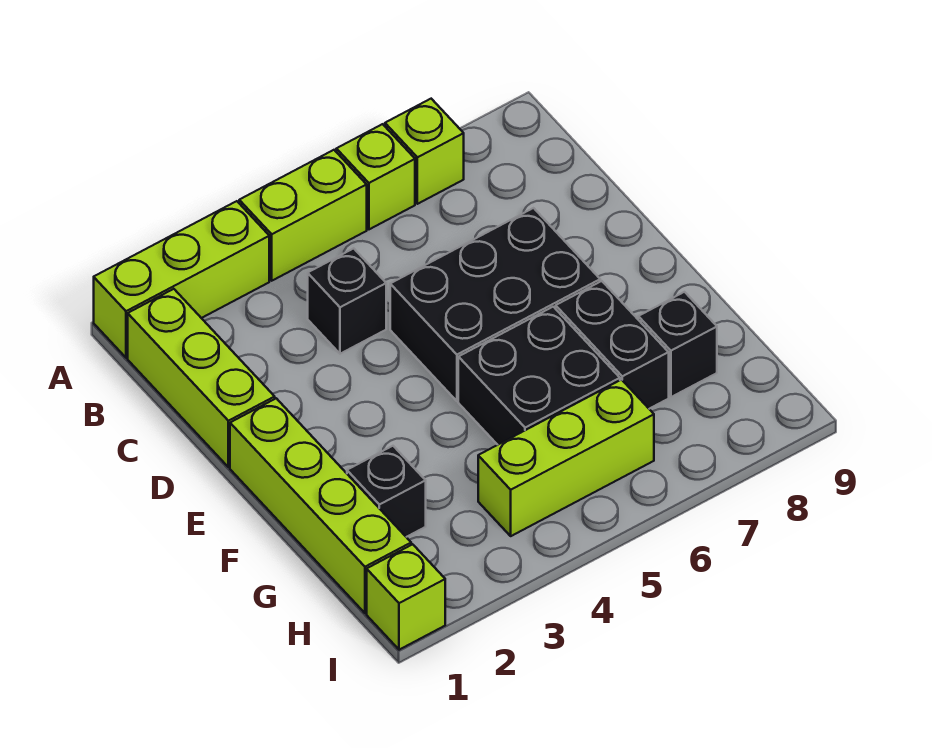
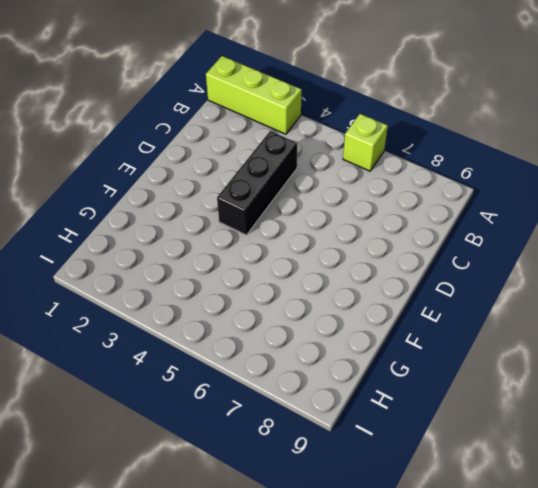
black 1x3 brick [217,131,297,235] -> black 1x1 brick [308,248,386,354]
none -> lime 1x2 brick [239,150,367,281]
none -> lime 1x1 brick [385,99,464,204]
none -> lime 1x3 brick [128,289,275,467]

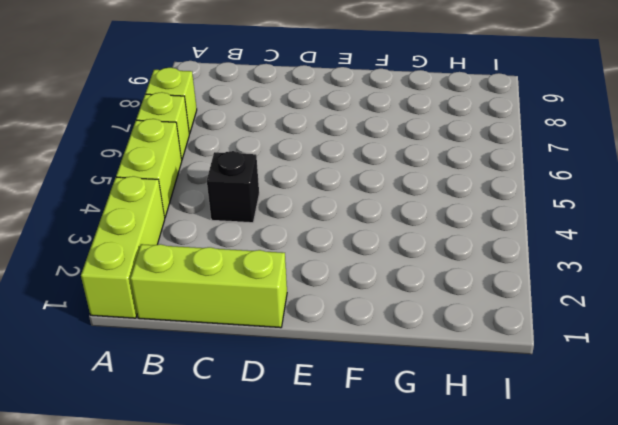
none -> black 2x3 brick [390,208,600,401]
none -> lime 1x4 brick [230,398,411,613]
none -> black 2x2 brick [458,307,620,445]

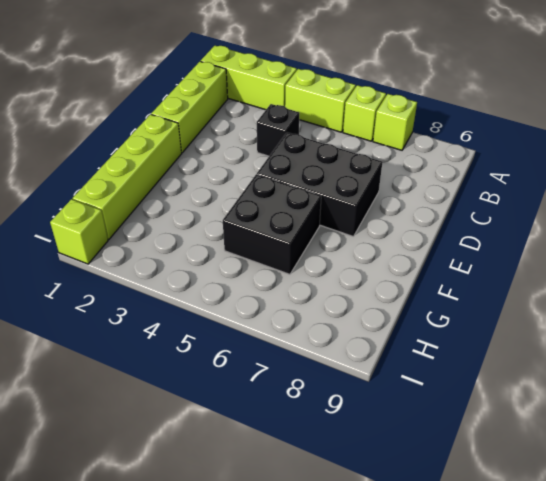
none -> black 1x2 brick [556,281,669,409]
none -> black 1x1 brick [347,446,426,537]
none -> black 1x1 brick [638,292,717,397]

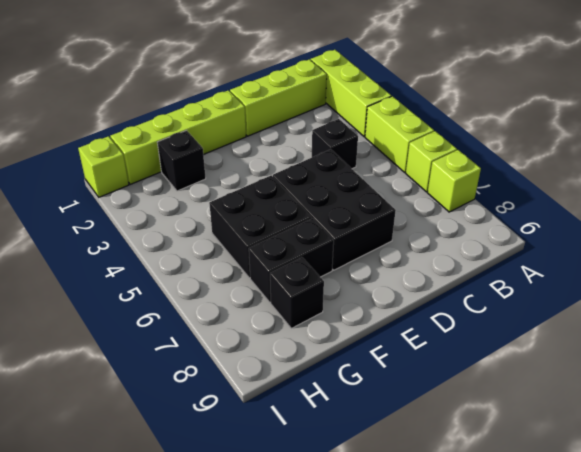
none -> lime 1x3 brick [478,380,654,536]

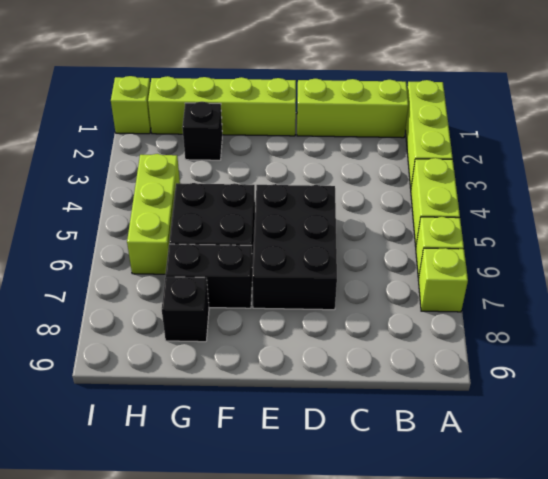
none -> black 1x1 brick [308,248,386,354]

